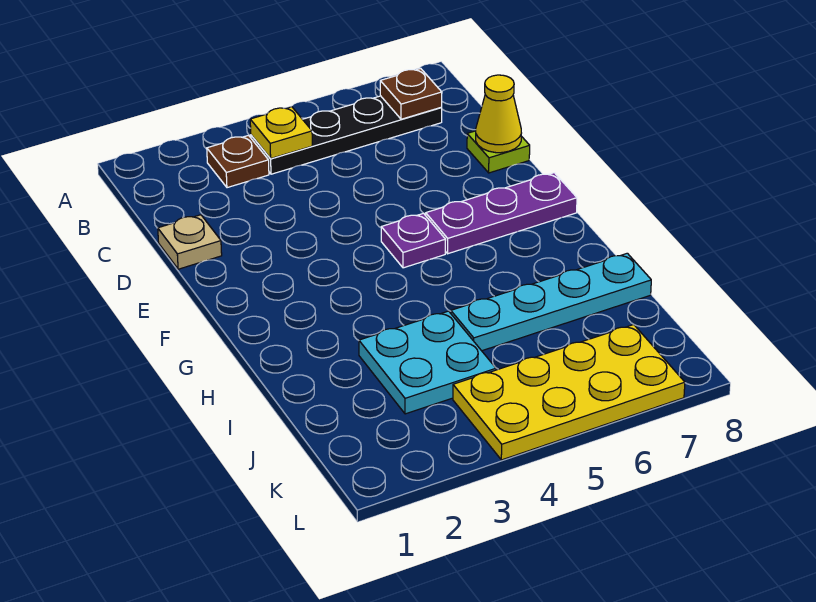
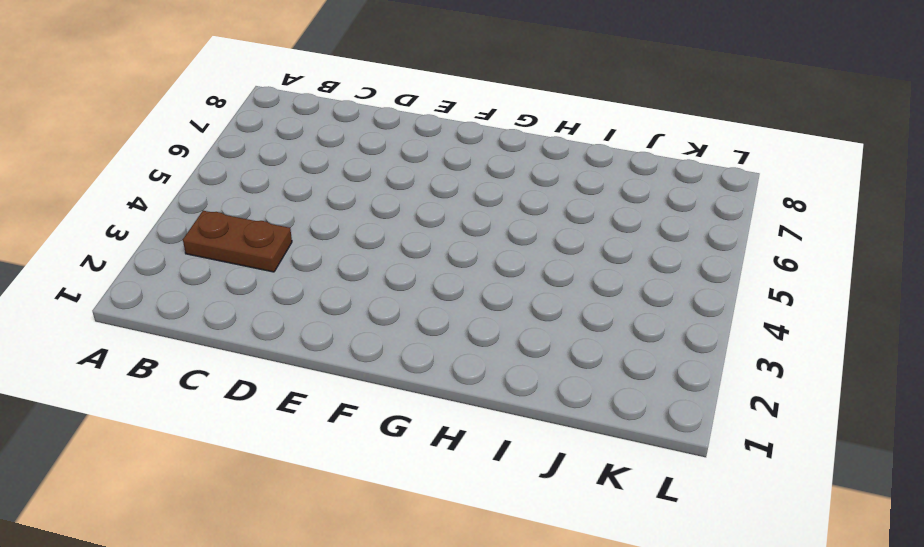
brown 1x2 plate [183,211,292,272] -> brown 1x1 plate [207,136,269,188]
none -> black 1x4 plate [251,96,442,174]
none -> tan 1x1 plate [158,215,222,269]
none -> lime 1x1 plate [467,131,530,173]

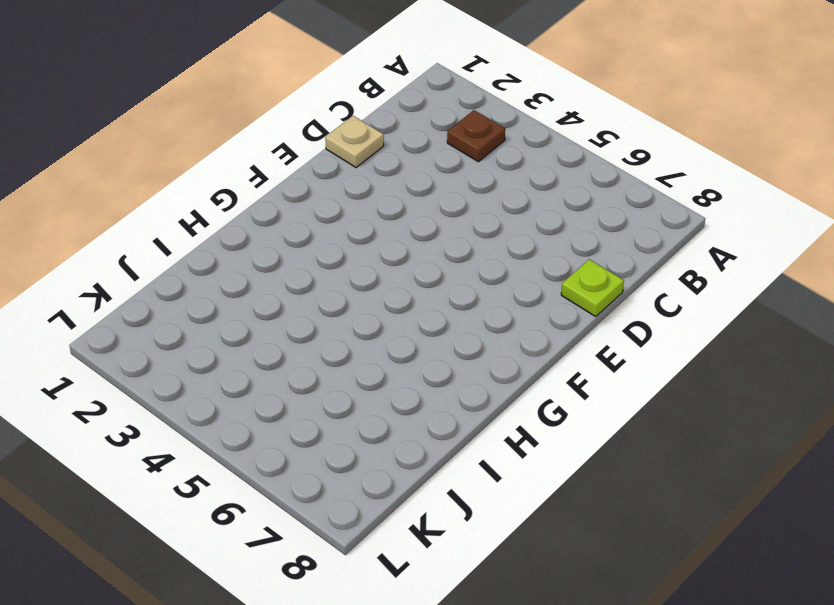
none -> black 1x4 plate [251,96,442,174]
none -> purple 1x1 plate [381,213,446,268]
none -> purple 1x3 plate [426,173,577,254]

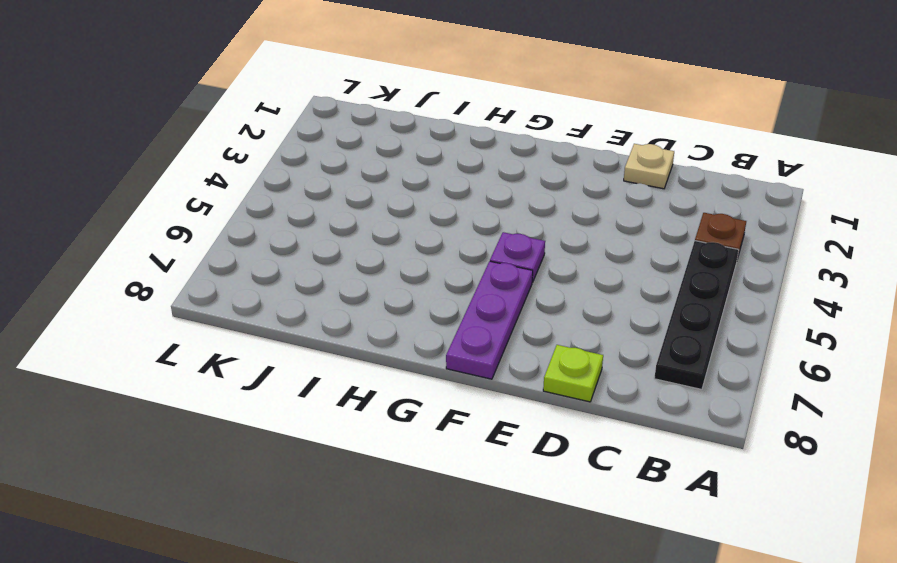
none -> cyan 2x2 plate [359,311,496,414]
none -> cyan 1x4 plate [451,253,651,351]
none -> yellow 2x4 plate [453,325,685,460]

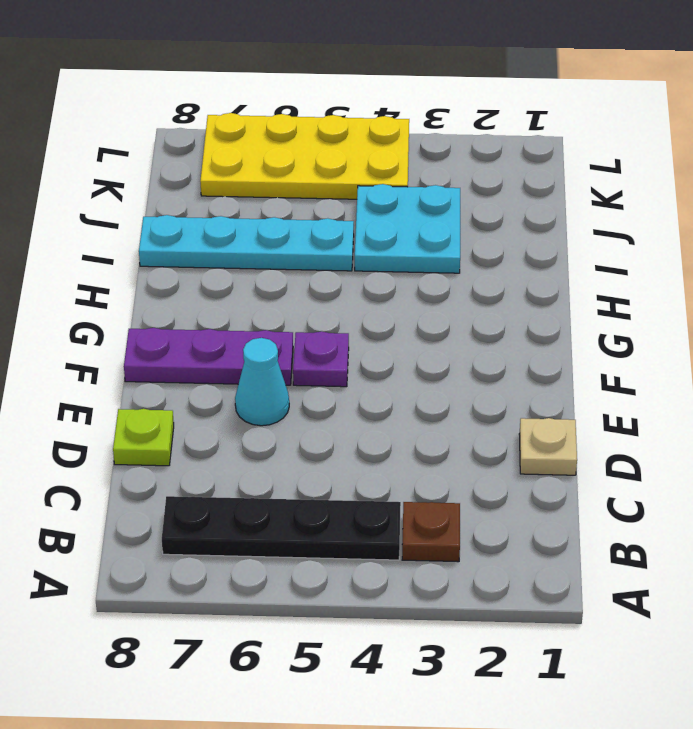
cyan 1x1 cone [235,338,289,426] -> none
none -> yellow 1x1 plate [250,107,312,159]
none -> brown 1x1 plate [380,69,442,119]
none -> yellow 1x1 cone [476,75,521,153]

